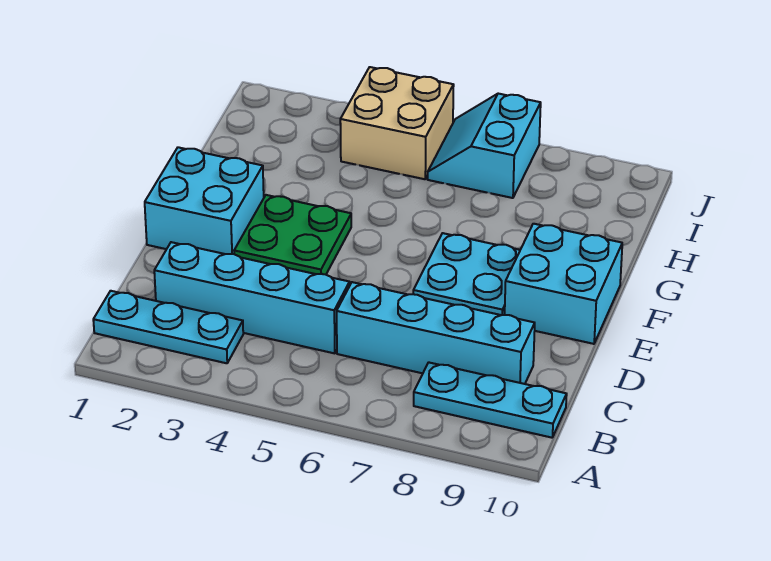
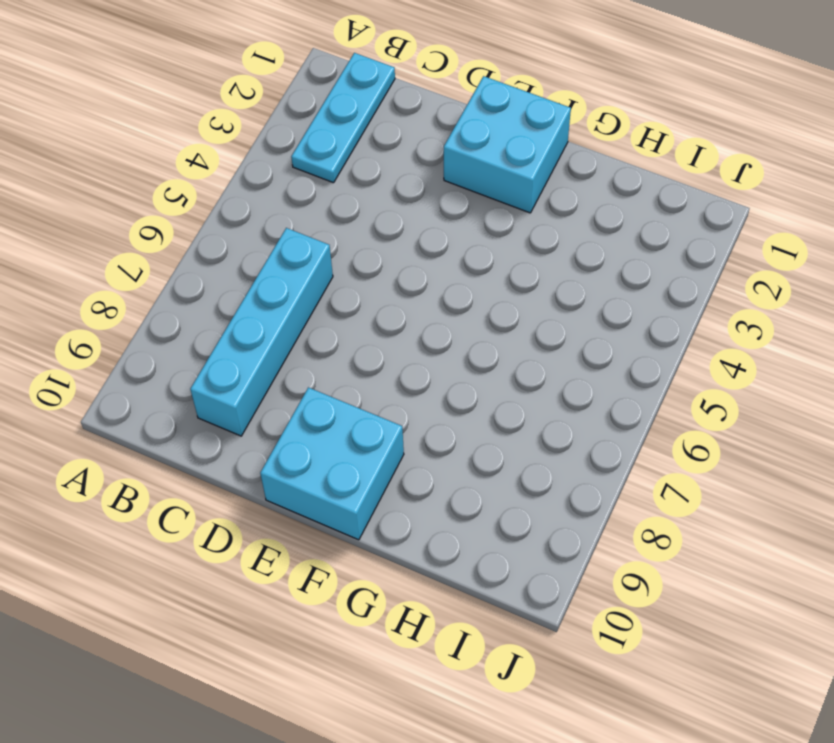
none -> cyan 1x3 plate [414,362,567,438]
none -> cyan 1x4 brick [154,242,350,353]

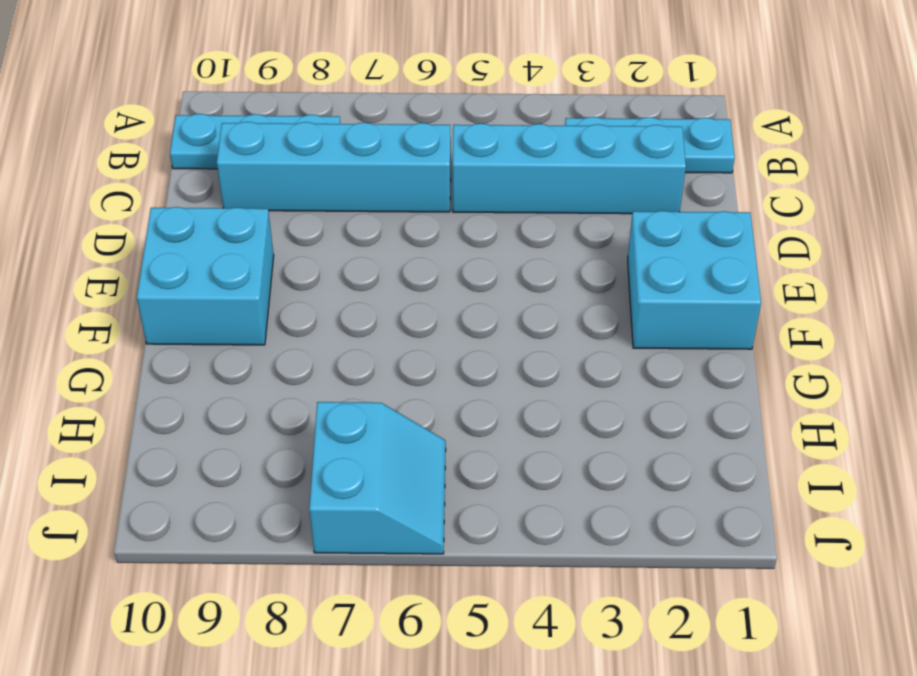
none -> green 2x2 plate [234,195,351,275]
none -> cyan 2x2 plate [413,233,520,315]

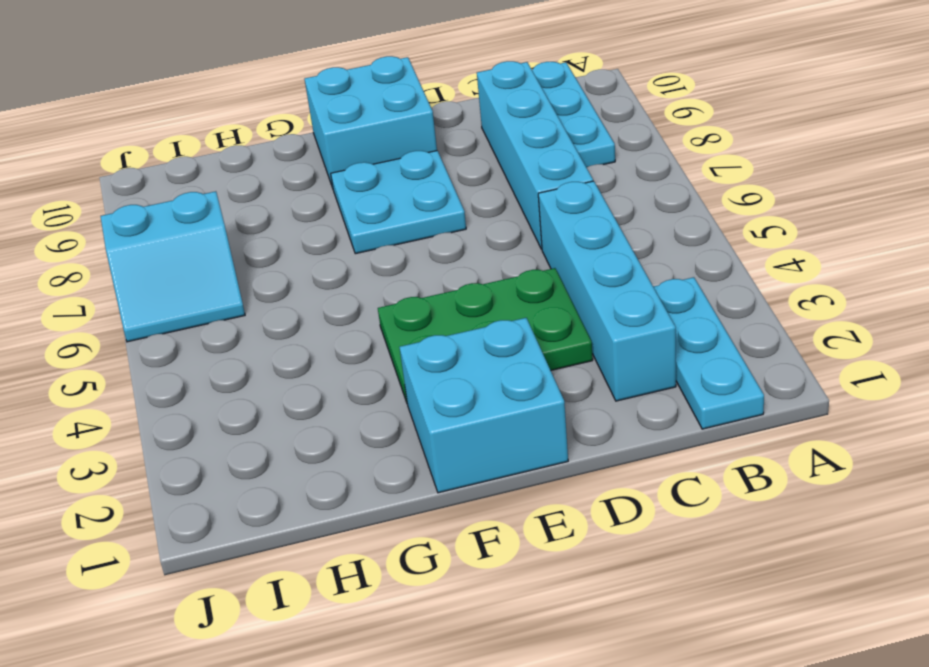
green 2x3 plate [378,268,593,402] -> green 2x2 plate [234,195,351,275]
none -> tan 2x2 brick [340,67,454,179]

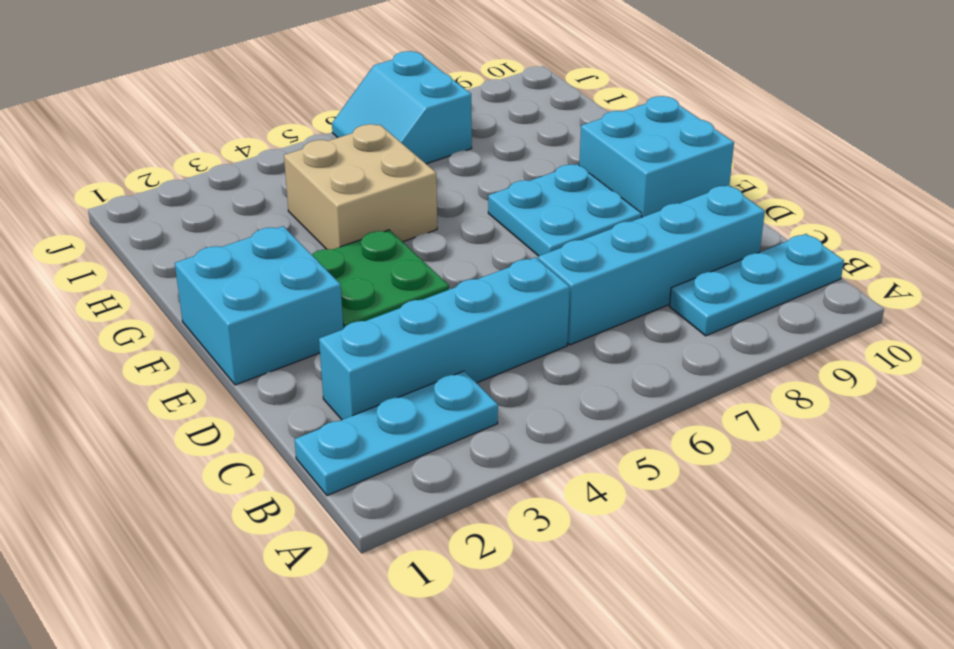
tan 2x2 brick [284,124,437,250] -> tan 2x2 brick moved to [340,67,454,179]

